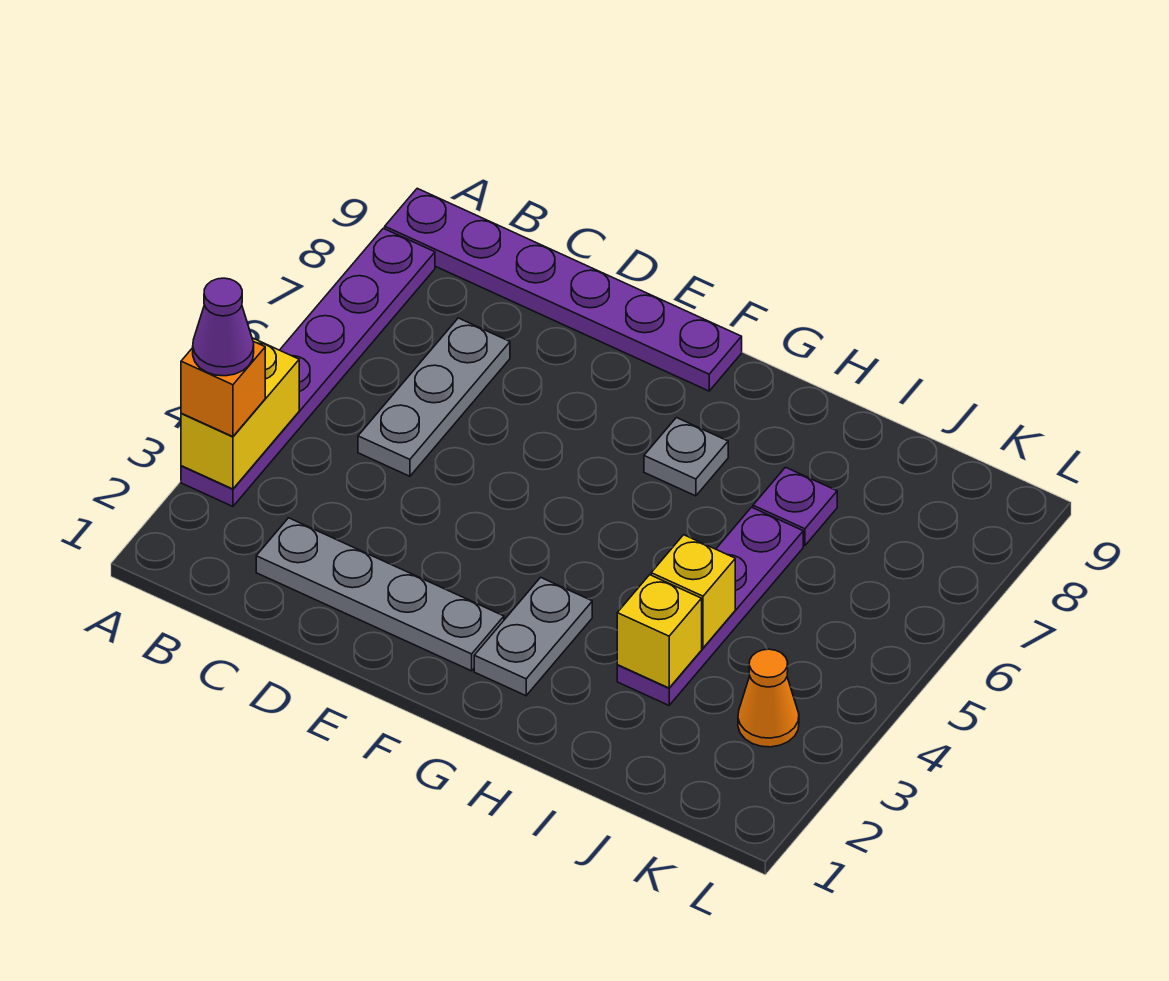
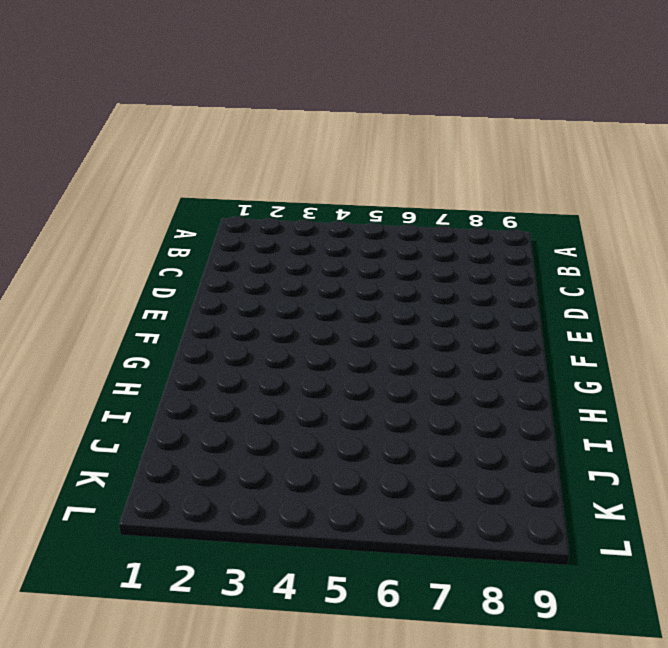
none -> purple 1x6 plate [181,228,435,506]
none -> purple 1x6 plate [385,188,742,391]
none -> grey 1x4 plate [256,518,504,671]

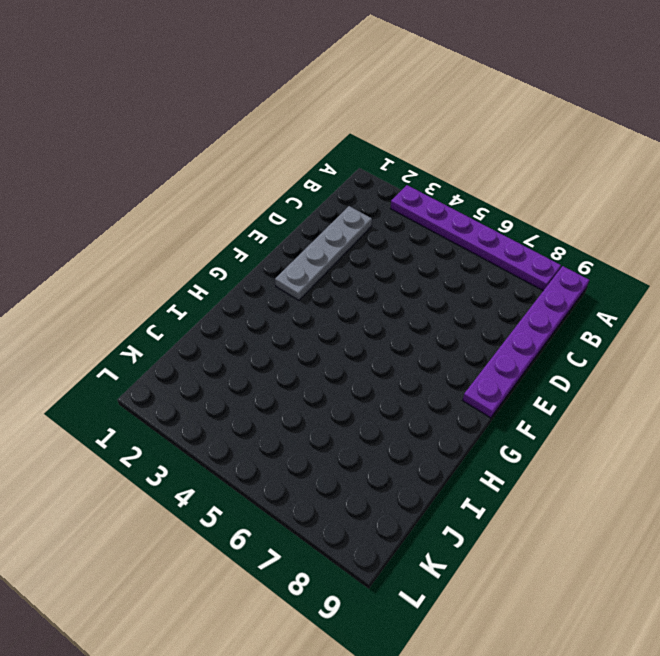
none -> grey 1x3 plate [358,318,510,476]
none -> grey 1x2 plate [474,577,592,696]
none -> grey 1x1 plate [644,418,728,496]

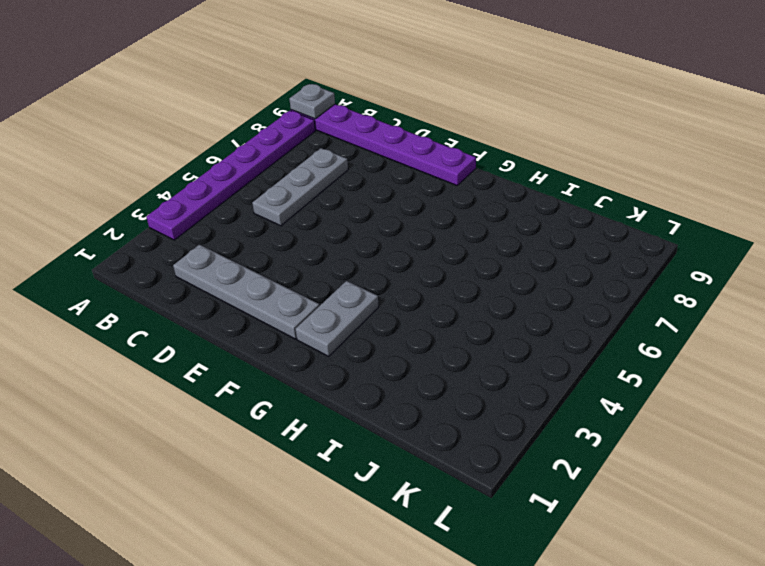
grey 1x1 plate [289,84,335,119] -> grey 1x1 plate moved to [644,418,728,496]
none -> purple 1x4 plate [617,507,803,705]
none -> purple 1x1 plate [753,467,837,546]
none -> orange 1x1 cone [738,649,799,747]

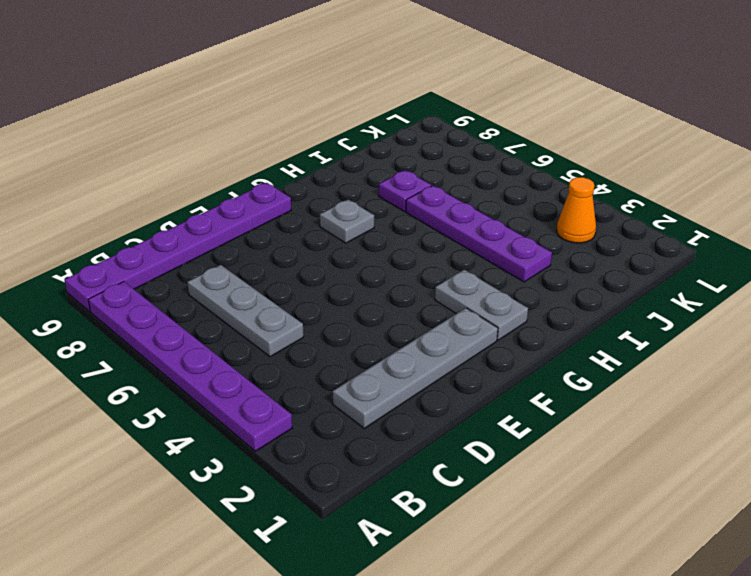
none -> yellow 1x2 brick [181,338,299,489]
none -> yellow 1x1 brick [617,575,702,688]
none -> yellow 1x1 brick [651,535,735,648]

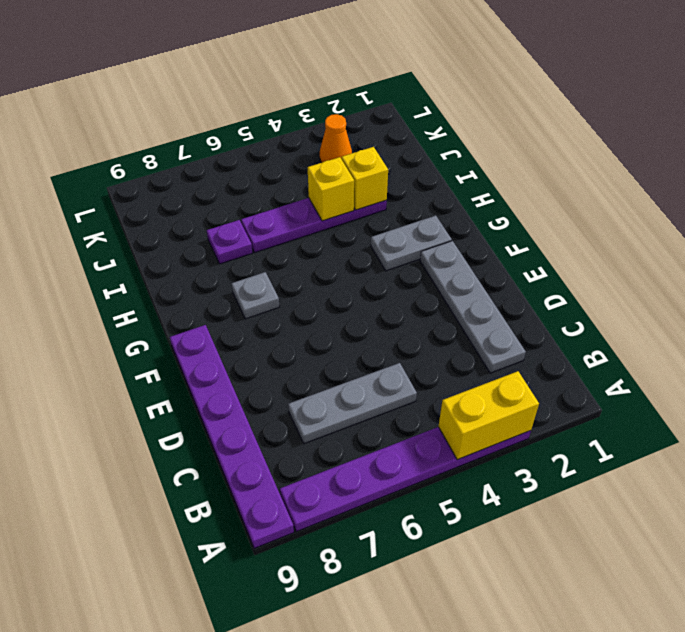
none -> orange 1x1 brick [181,342,265,437]
none -> purple 1x1 cone [193,278,254,376]

